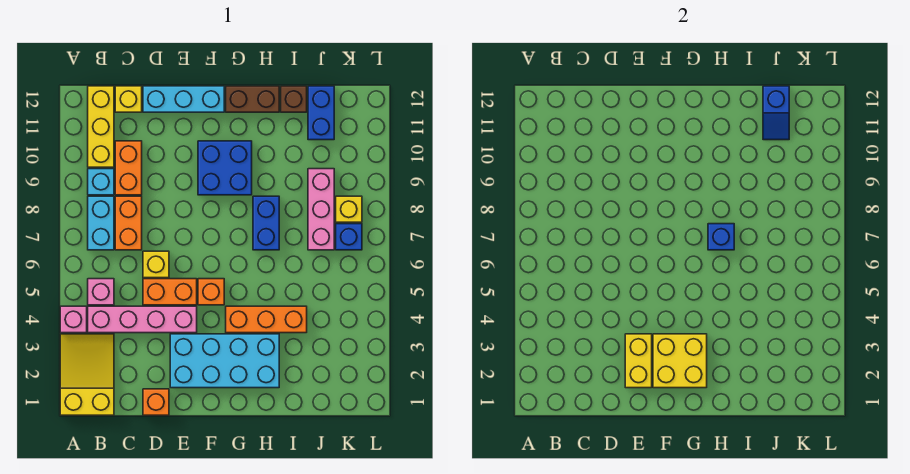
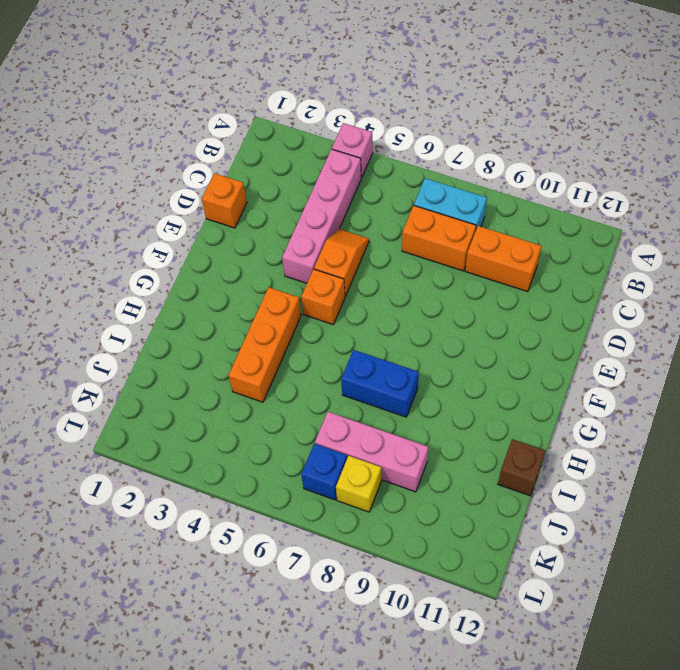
orange 1x2 slope [314,229,369,296] -> orange 1x2 brick [143,279,197,305]
none -> yellow 2x3 slope [60,334,114,415]
none -> pink 1x1 brick [88,279,114,305]
none -> cyan 1x1 brick [88,169,114,195]

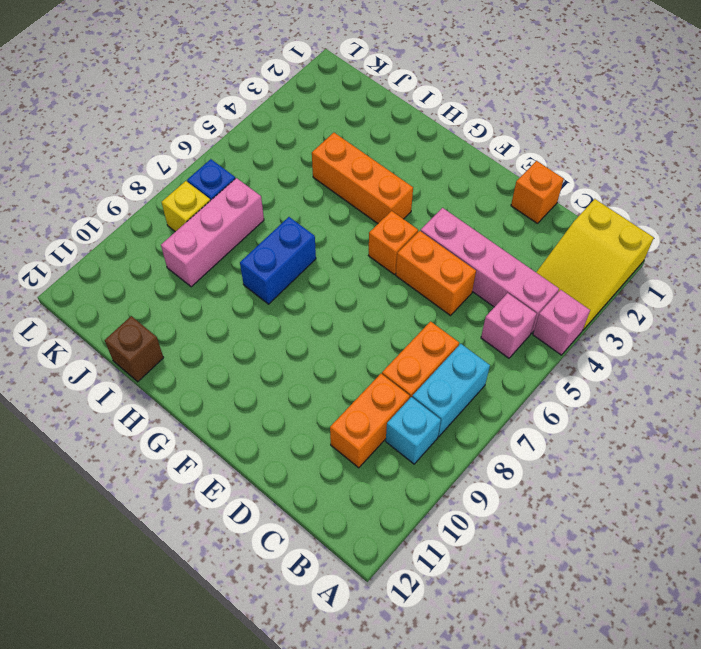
none -> yellow 1x3 brick [88,86,114,167]
none -> yellow 1x1 brick [115,86,142,112]
none -> yellow 1x1 brick [143,251,169,278]

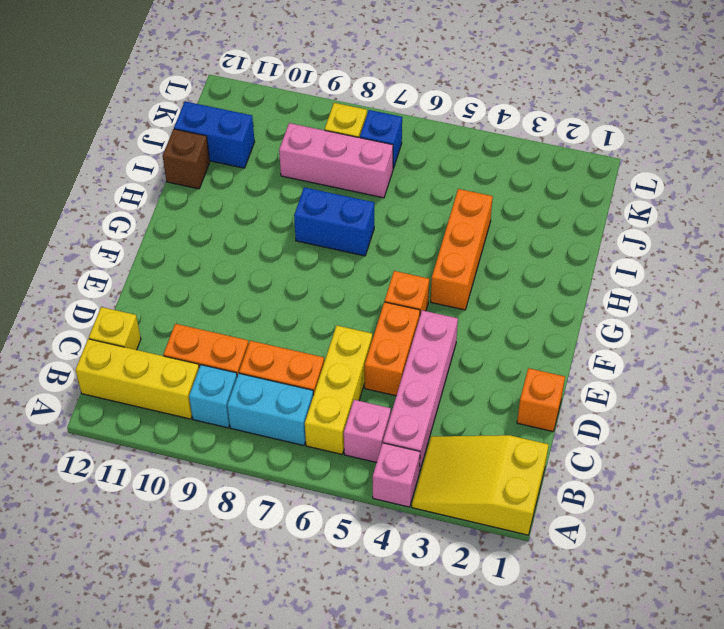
yellow 1x3 brick [305,326,372,454] -> yellow 1x1 brick [143,251,169,278]
none -> cyan 1x3 brick [143,86,224,112]
none -> cyan 2x4 brick [170,334,279,388]
none -> blue 2x2 brick [198,141,252,195]

